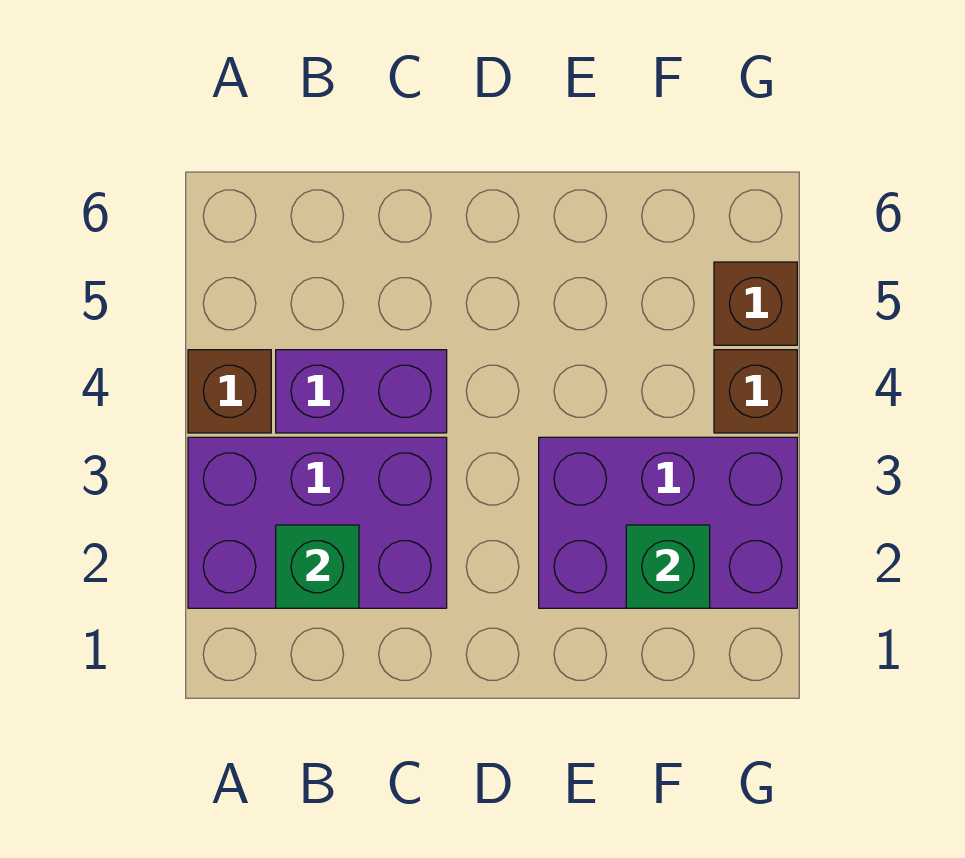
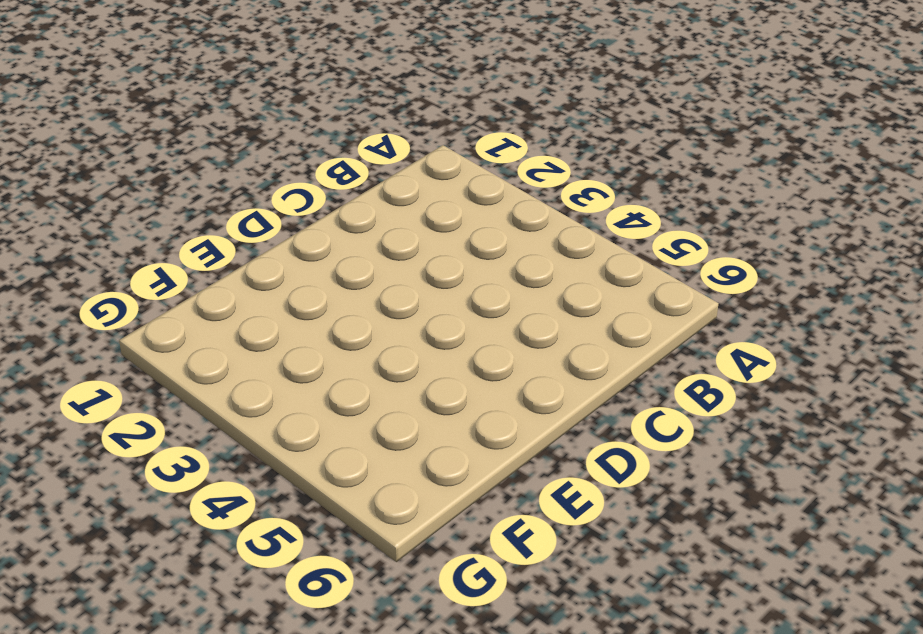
none -> purple 2x3 brick [188,437,447,608]
none -> brown 1x1 brick [188,350,271,433]

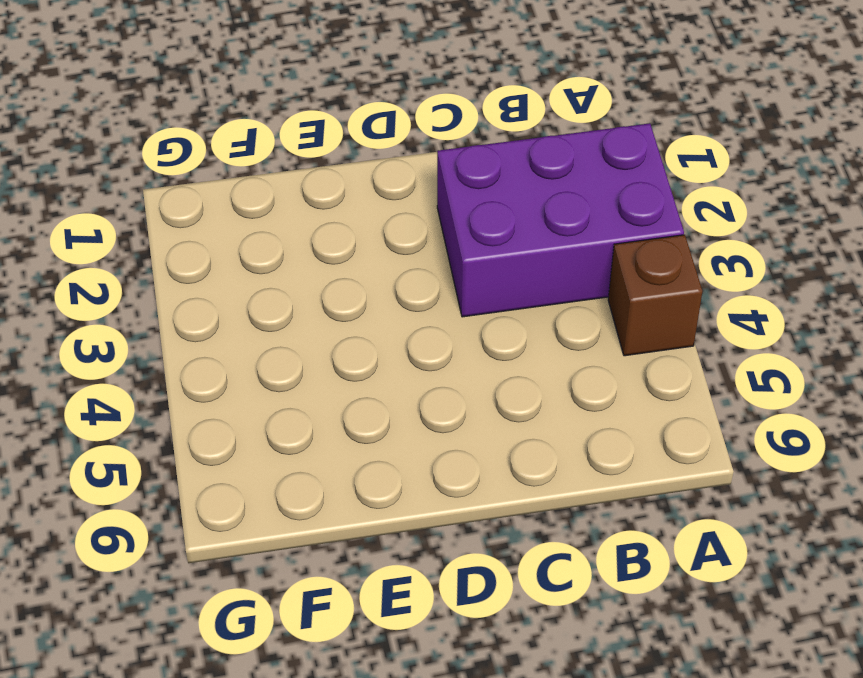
none -> purple 1x2 brick [276,350,447,433]
none -> purple 2x3 brick [539,437,797,608]

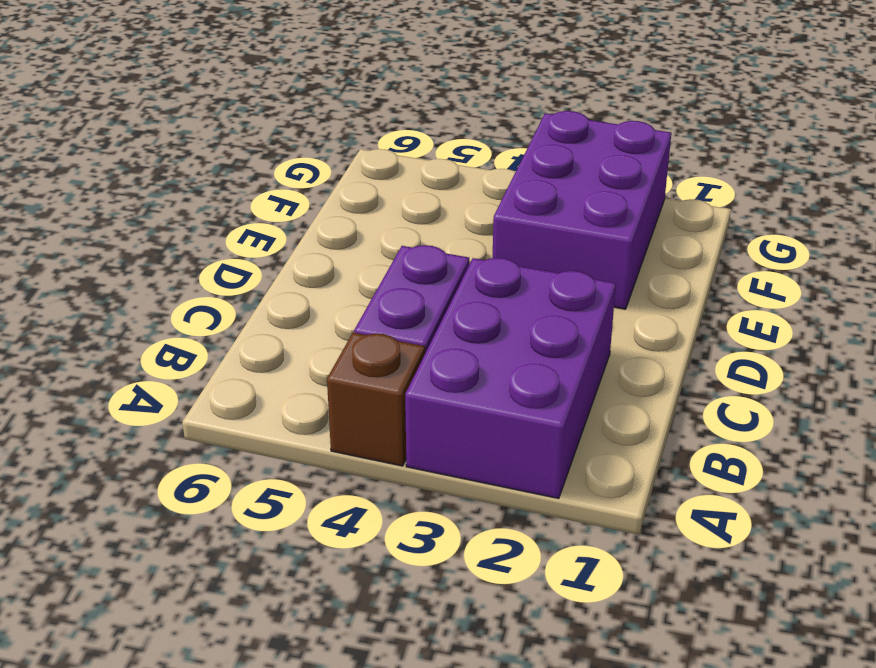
none -> brown 1x1 brick [714,350,797,433]
none -> brown 1x1 brick [714,262,797,345]

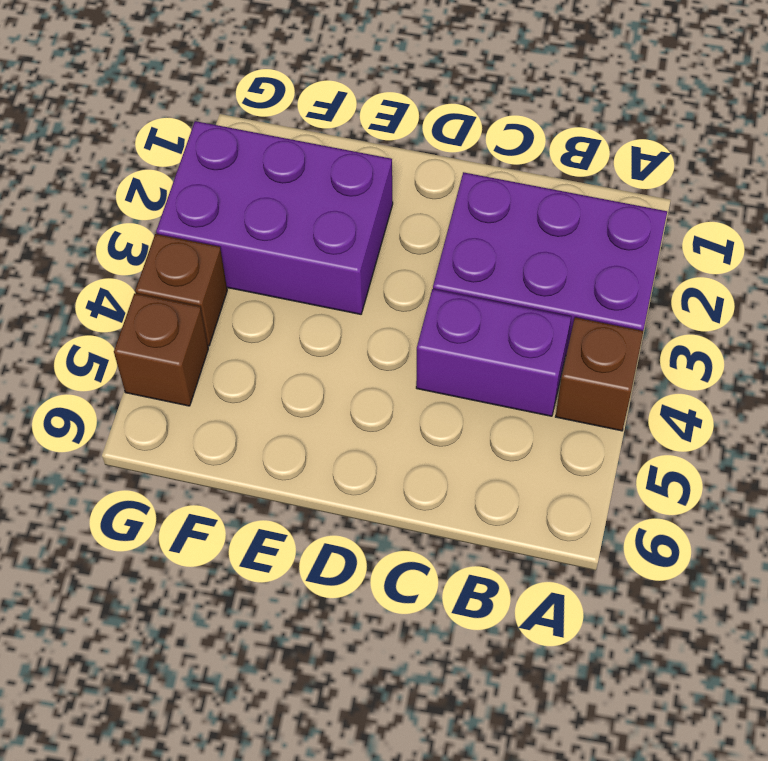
none -> green 1x1 brick [276,525,359,608]
none -> green 1x1 brick [626,525,710,608]

